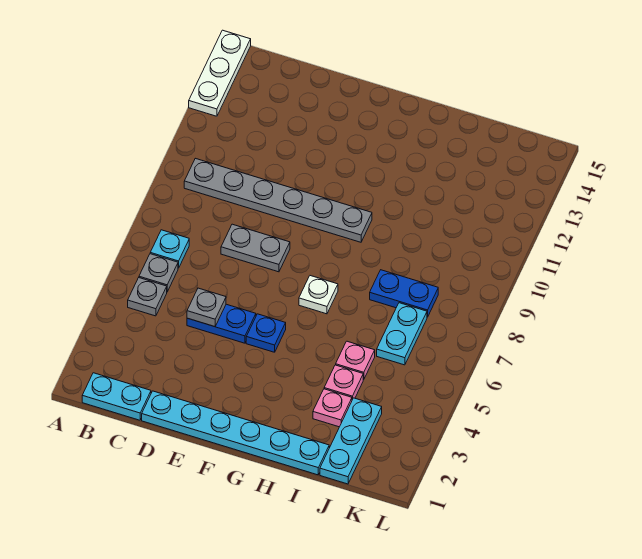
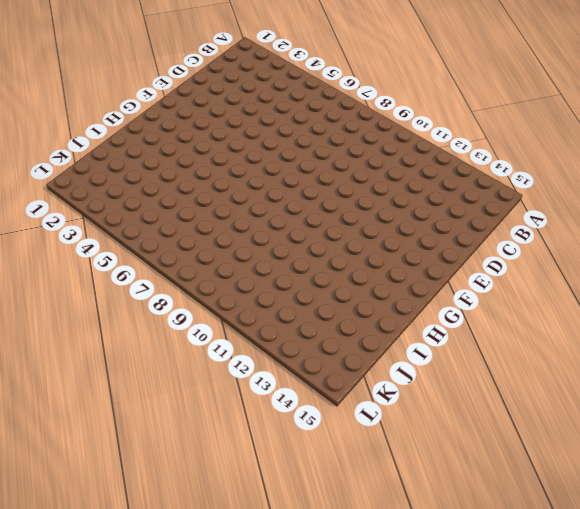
none -> white 1x3 plate [189,30,251,116]
none -> cyan 1x2 plate [82,373,151,420]
none -> grey 1x1 plate [128,278,167,316]

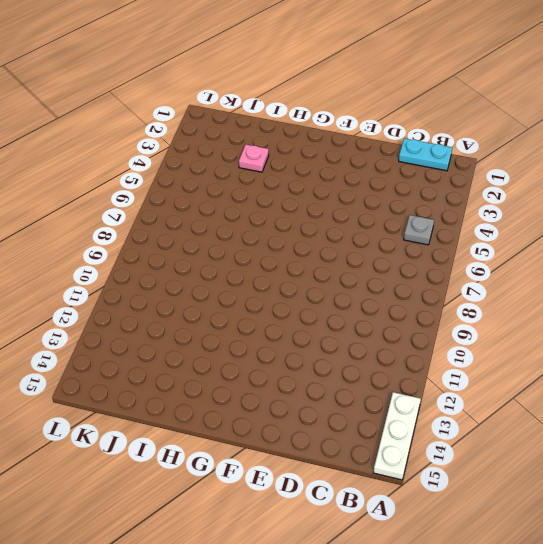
none -> grey 1x1 plate [139,254,178,292]
none -> cyan 1x1 plate [150,230,189,268]
none -> grey 1x6 plate [184,158,372,242]

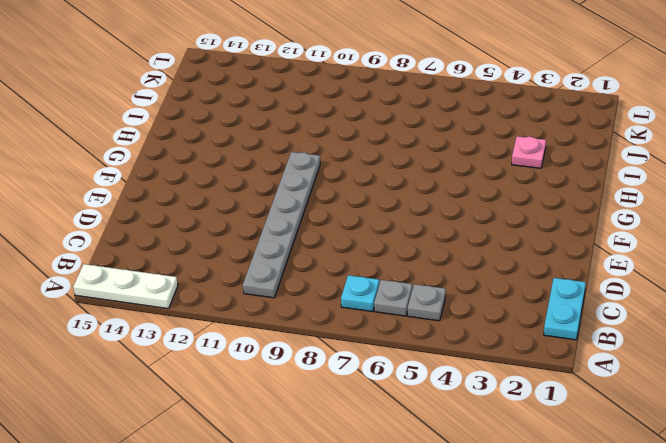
none -> cyan 1x6 plate [142,391,329,475]
none -> blue 1x2 plate [187,304,256,343]
none -> grey 1x2 plate [221,224,290,272]

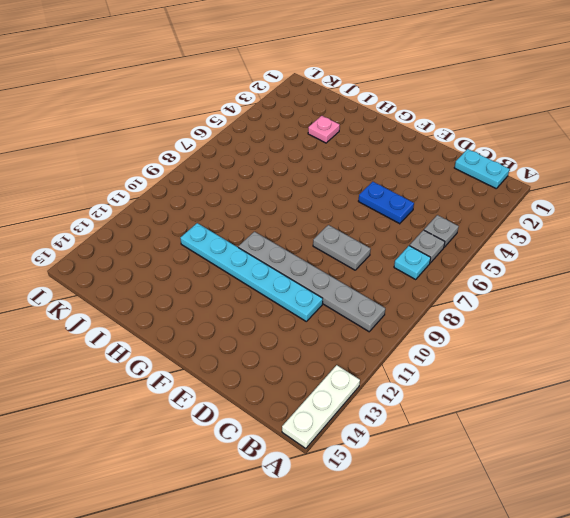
cyan 1x6 plate [180,223,323,321] -> cyan 1x6 plate moved to [142,391,329,475]
none -> blue 1x1 plate [246,314,286,352]
none -> white 1x1 plate [299,276,338,314]
none -> pink 1x1 plate [324,365,363,400]

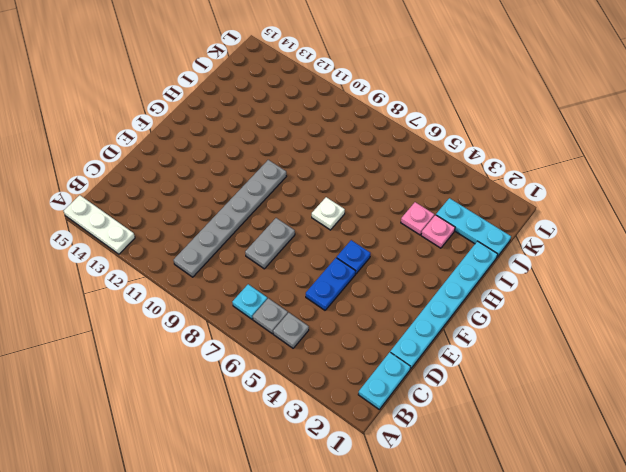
none -> pink 1x1 plate [336,341,375,380]
none -> blue 1x2 plate [370,270,438,317]
none -> cyan 1x2 plate [377,303,427,365]

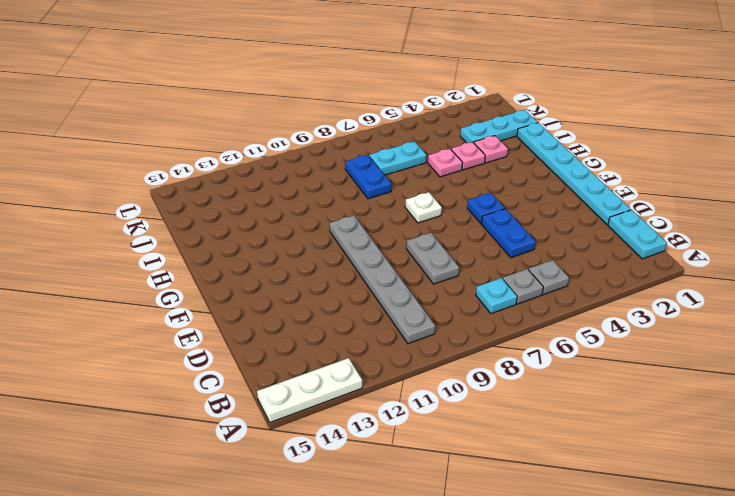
none -> grey 1x1 plate [187,288,226,327]

